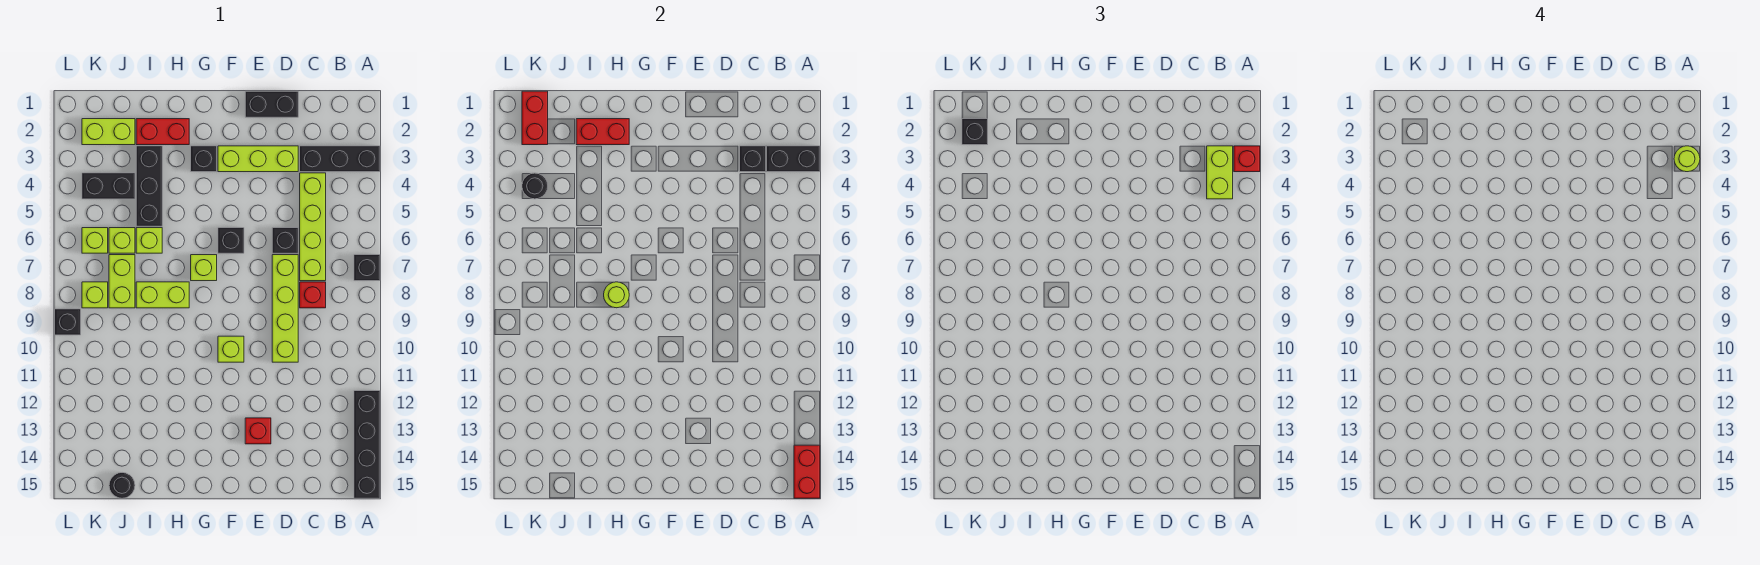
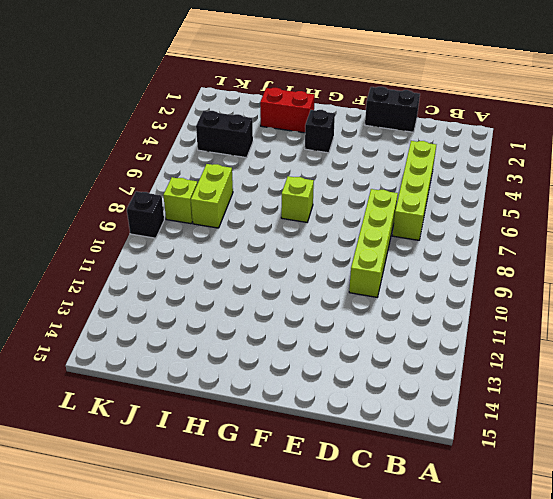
none -> black 1x3 brick [300,146,380,172]
none -> black 1x1 brick [354,255,380,281]
none -> black 1x4 brick [354,391,380,498]
none -> red 1x1 brick [300,282,326,308]

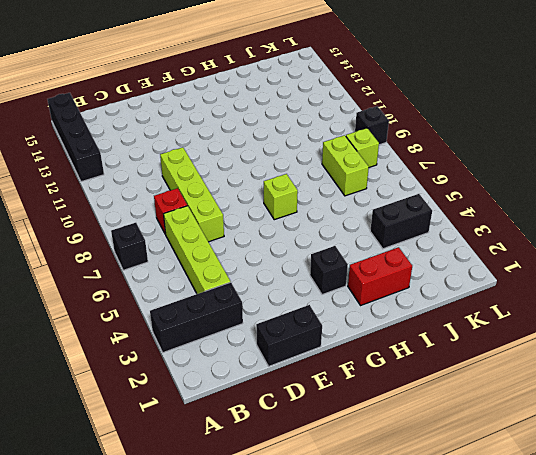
none -> lime 1x3 brick [218,146,298,172]
none -> black 1x1 brick [272,228,298,253]
none -> red 1x1 brick [245,418,271,444]
none -> black 1x1 brick [218,228,244,253]

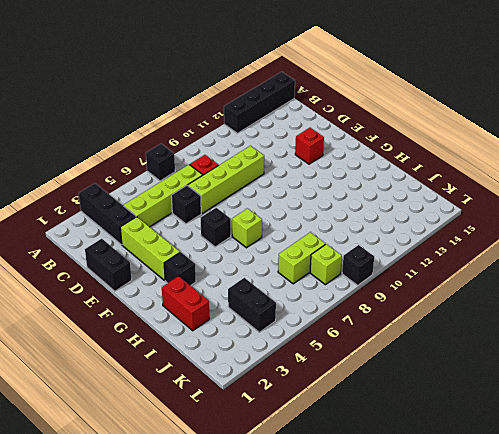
none -> lime 1x1 brick [218,336,244,362]
none -> lime 1x2 brick [136,282,189,308]
none -> black 1x3 brick [136,146,162,226]
none -> lime 1x1 brick [136,228,162,253]

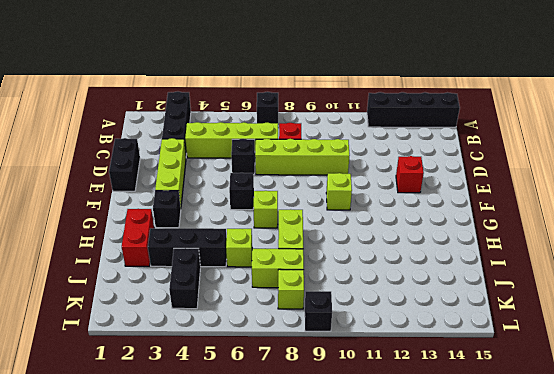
none -> lime 1x2 brick [82,119,135,145]
none -> lime 1x1 brick [109,228,135,253]
none -> black 1x1 round brick [109,473,135,498]
none -> lime 1x1 brick [82,228,108,253]

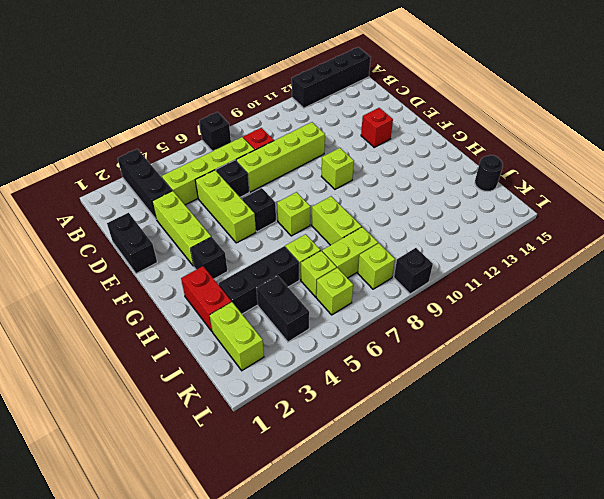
lime 1x3 brick [195,170,256,243] -> none
none -> black 1x2 brick [767,146,820,172]
none -> red 1x2 brick [794,445,820,498]
none -> black 1x1 brick [740,146,766,172]
none -> red 1x2 brick [576,119,629,145]

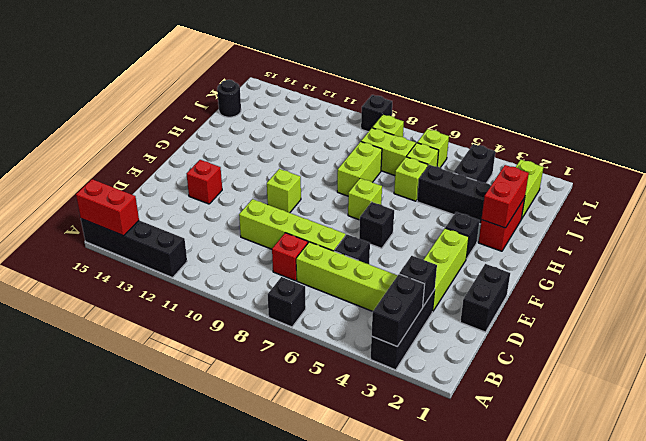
none -> lime 1x1 round brick [604,282,629,308]
none -> red 1x2 brick [522,91,548,145]
none -> black 1x1 round brick [522,173,548,199]
none -> red 1x1 brick [1234,146,1260,172]

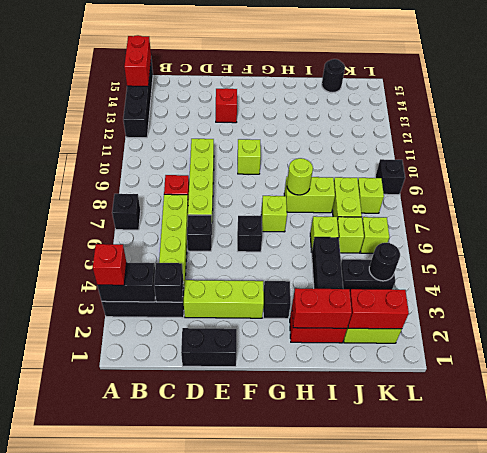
red 1x2 brick [348,289,409,329] -> red 1x2 brick turned to [522,91,548,145]
none -> lime 1x2 brick [1207,146,1233,199]
none -> black 1x1 brick [962,119,988,145]
none -> lime 1x1 round brick [1674,146,1700,172]

